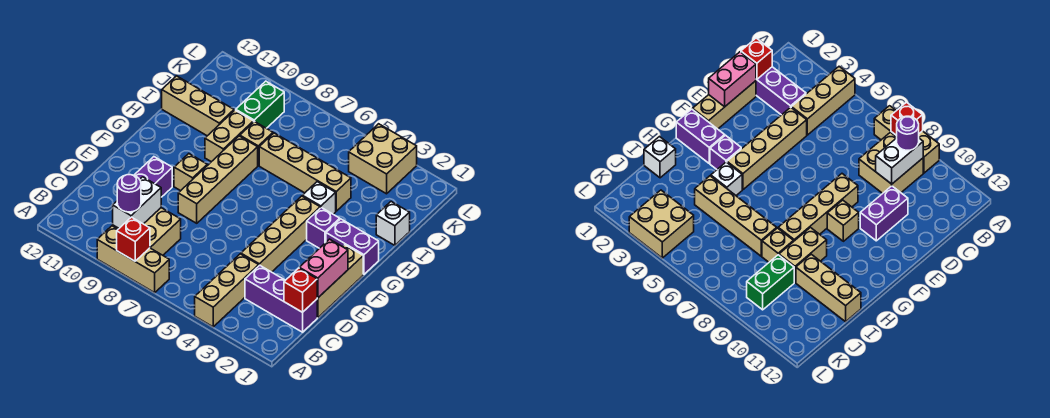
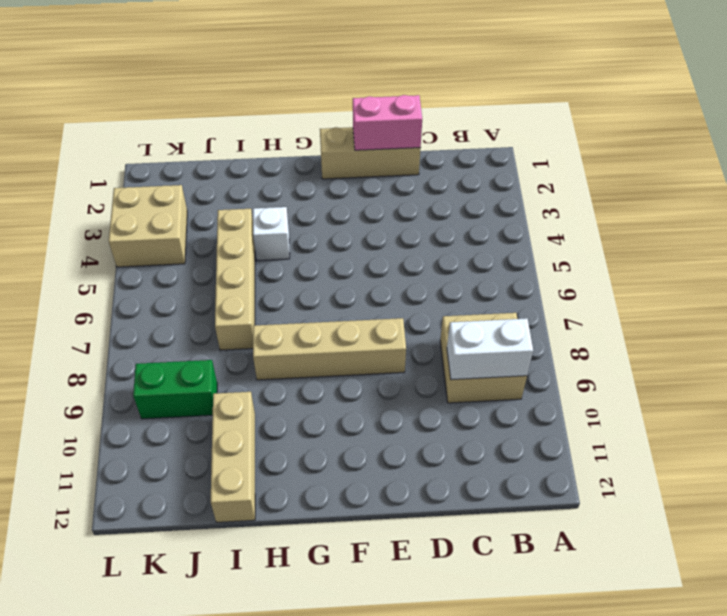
none -> tan 1x3 brick [195,254,259,327]
none -> tan 1x3 brick [97,226,169,293]
none -> purple 1x3 brick [245,265,317,332]

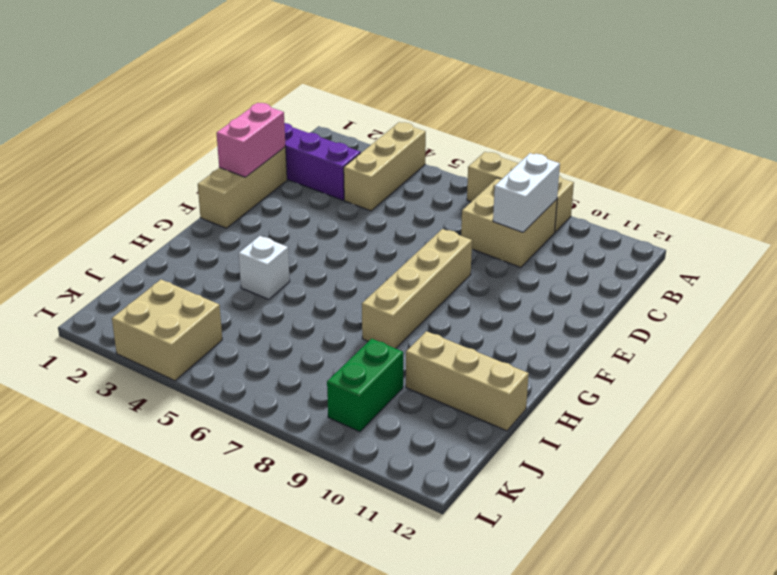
none -> tan 1x4 brick [241,196,320,272]
none -> purple 1x2 brick [134,157,172,197]
none -> tan 1x1 brick [174,154,207,191]

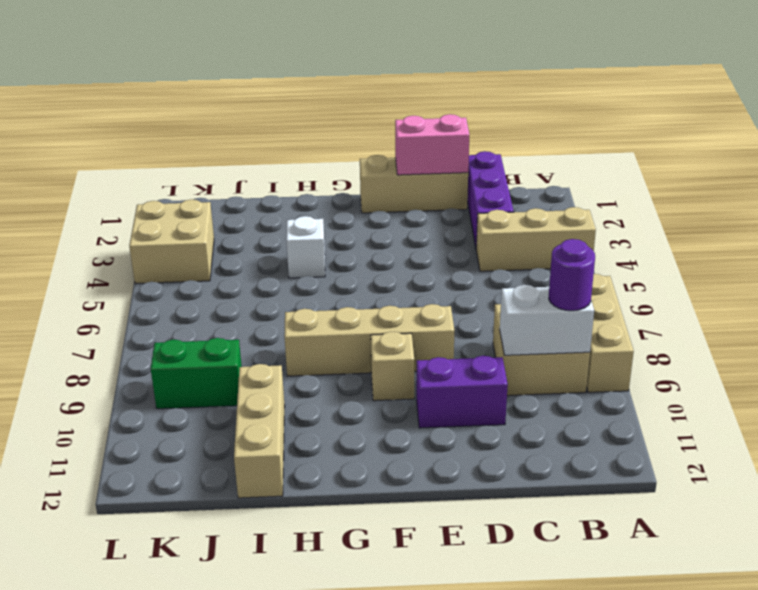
none -> tan 1x4 brick [241,196,320,272]
none -> purple 1x2 brick [326,219,379,274]
none -> purple 1x1 brick [307,208,340,248]

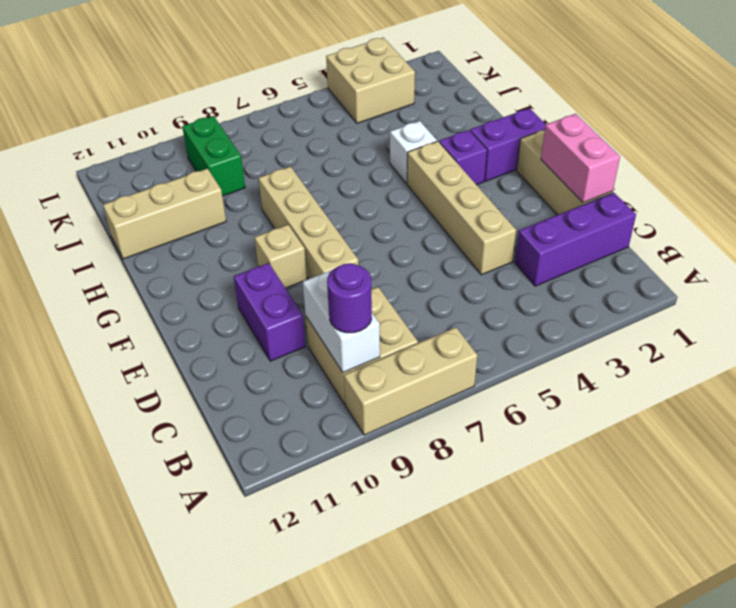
none -> tan 1x3 brick [195,254,259,327]
none -> tan 1x2 brick [205,110,254,162]
none -> white 1x1 brick [376,202,410,245]

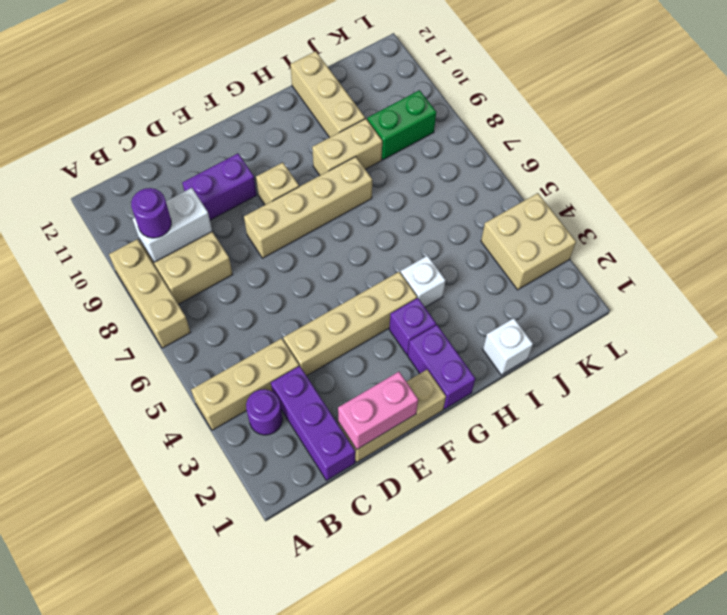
purple 1x1 round brick [246,389,282,435] -> none
none -> tan 1x4 brick [259,133,351,211]
none -> tan 1x1 brick [240,121,273,165]
none -> red 1x1 brick [117,217,150,261]

